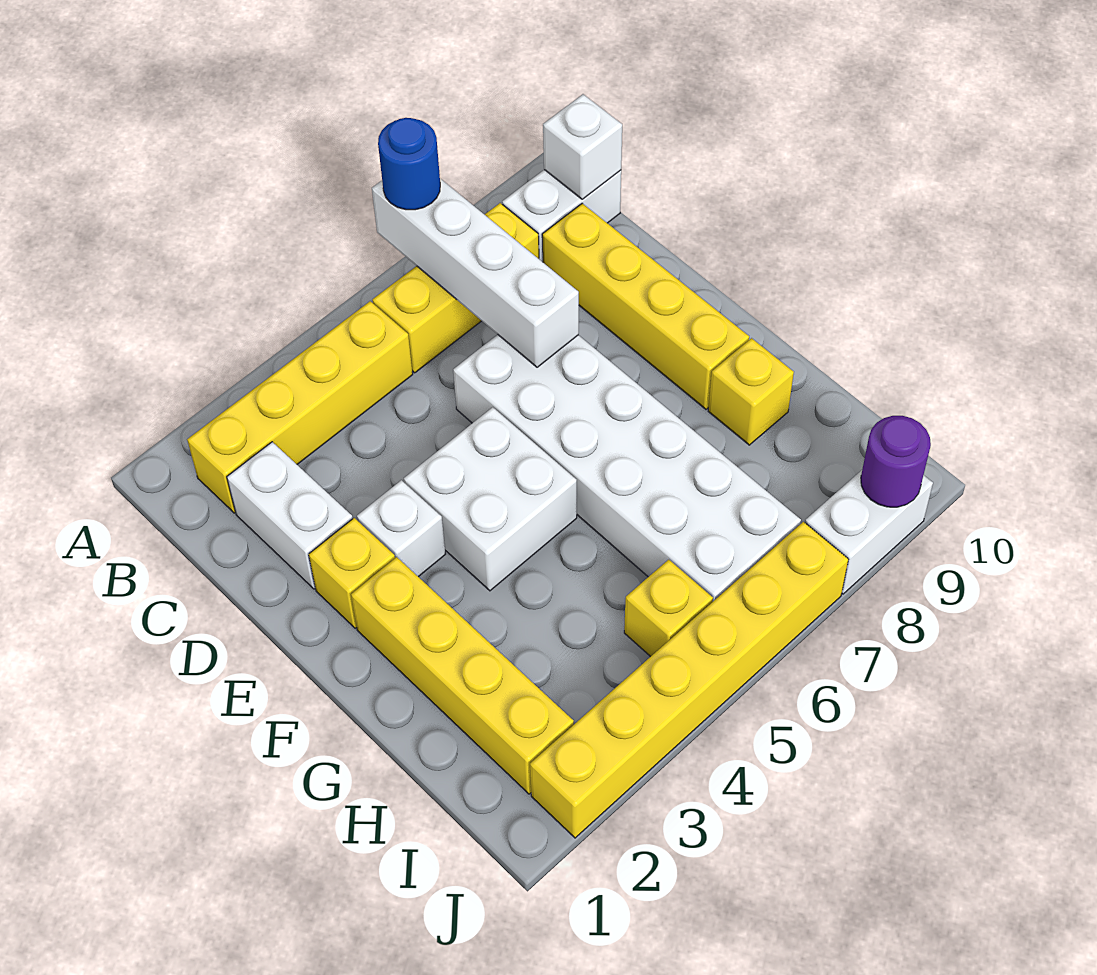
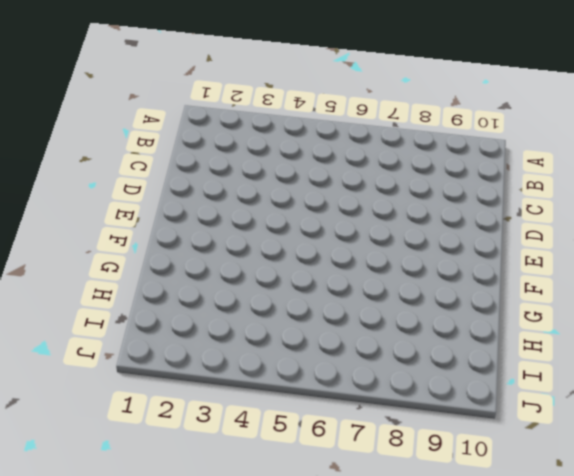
none -> yellow 1x4 brick [187,301,413,513]
none -> yellow 1x3 brick [372,203,539,373]
none -> white 1x2 brick [502,170,621,262]

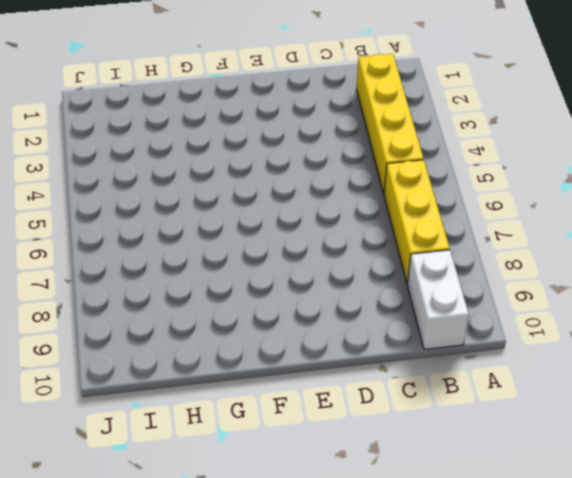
none -> white 1x2 brick [227,442,353,589]
none -> yellow 1x4 brick [542,203,749,409]
none -> white 2x6 brick [453,334,801,601]

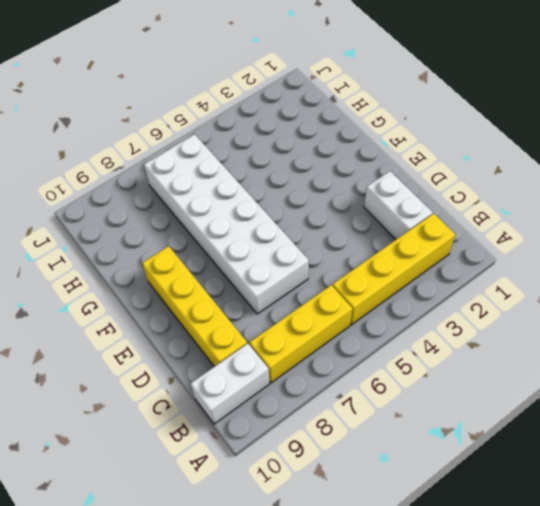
none -> yellow 1x1 brick [309,518,395,628]
none -> white 1x1 brick [357,480,445,577]
none -> white 2x2 brick [404,407,577,591]

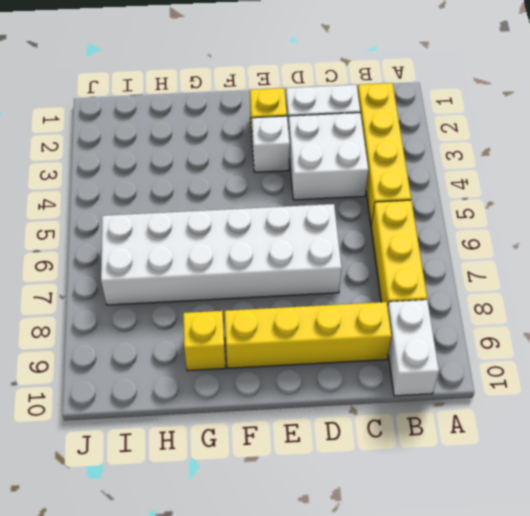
white 2x2 brick [288,113,368,200] -> white 2x2 brick moved to [404,407,577,591]
none -> yellow 1x4 brick [351,557,574,794]
none -> yellow 1x1 brick [624,560,713,657]
none -> yellow 1x6 brick [530,522,849,838]

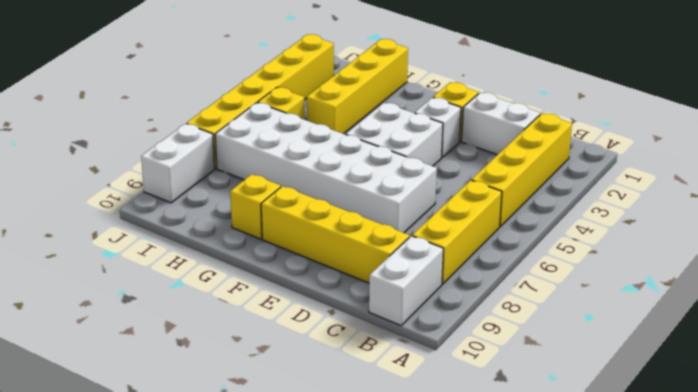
yellow 1x4 brick [307,39,408,134] -> yellow 1x4 brick turned to [351,557,574,794]
none -> white 1x4 brick [372,179,579,367]
none -> white 1x1 brick [543,94,622,199]
none -> purple 1x1 round brick [861,416,931,507]

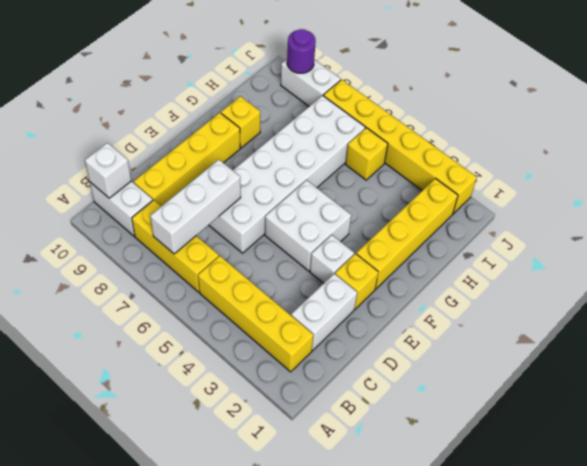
white 1x3 brick [150,160,241,254] -> white 1x4 brick [372,179,579,367]
none -> blue 1x1 round brick [378,118,440,210]

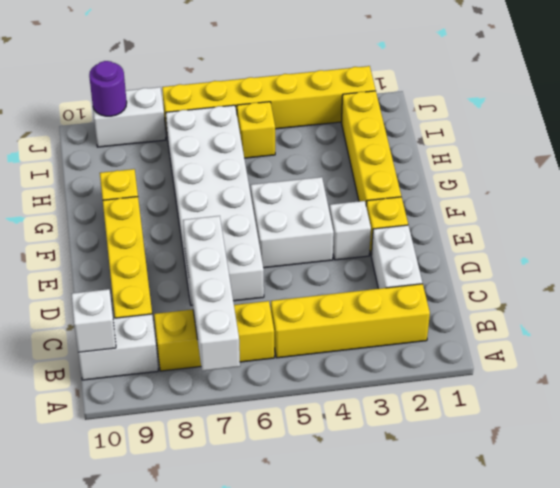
none -> blue 1x1 round brick [378,118,440,210]

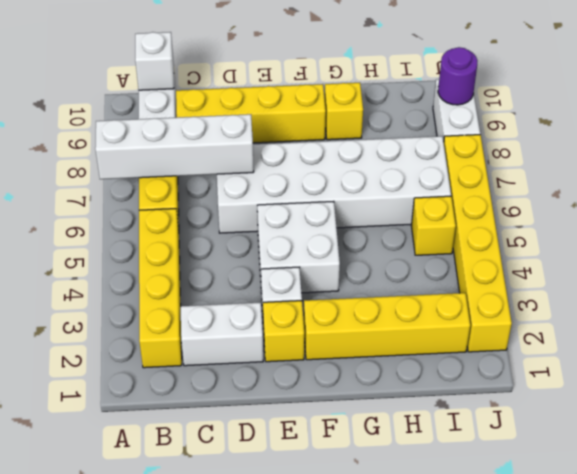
none -> blue 1x1 round brick [378,118,440,210]

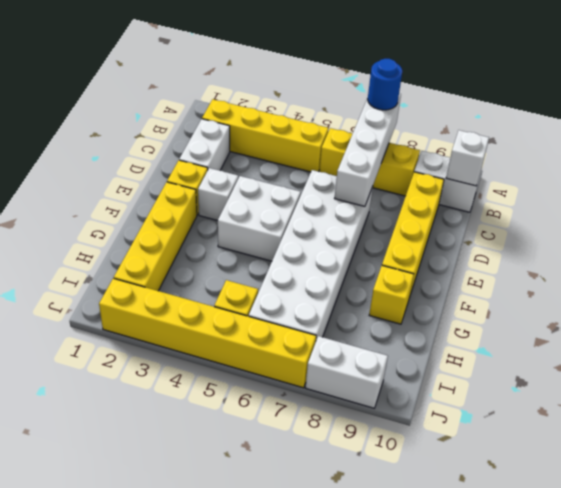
none -> purple 1x1 round brick [861,416,931,507]

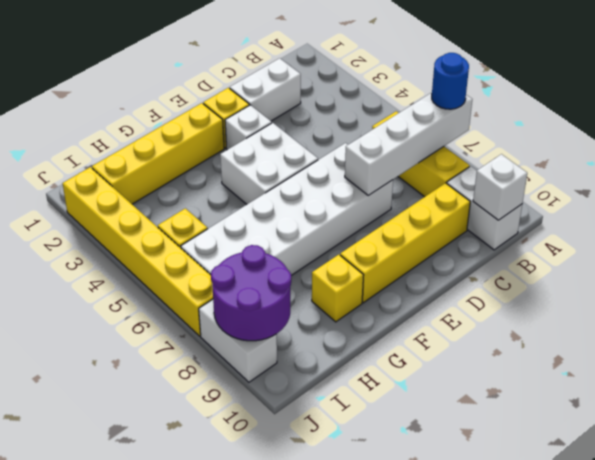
purple 2x2 round brick [211,245,291,341] -> purple 1x1 round brick [861,416,931,507]
none -> yellow 1x4 brick [187,301,413,513]

